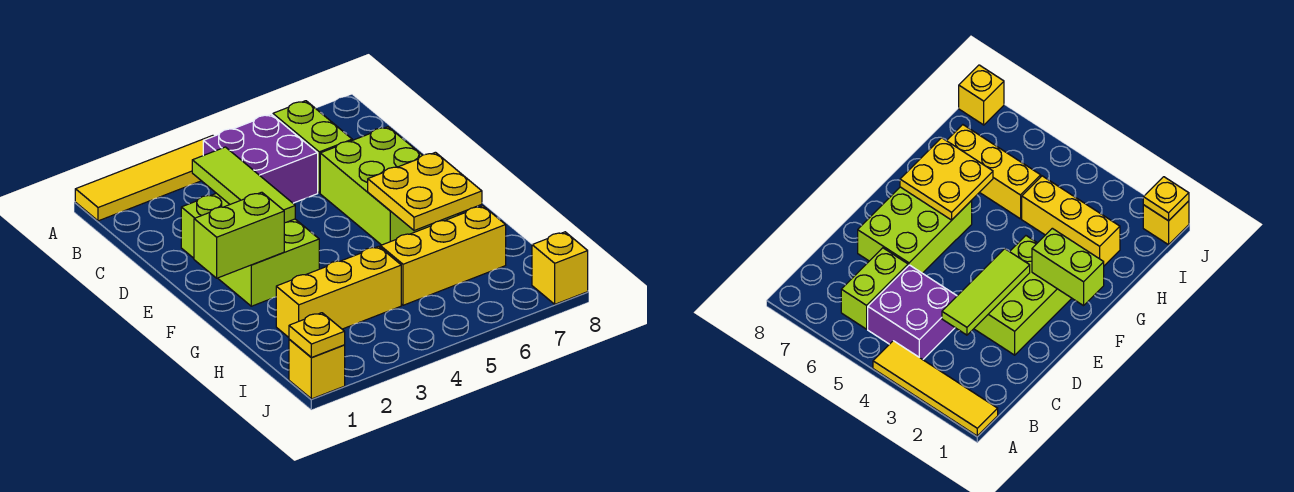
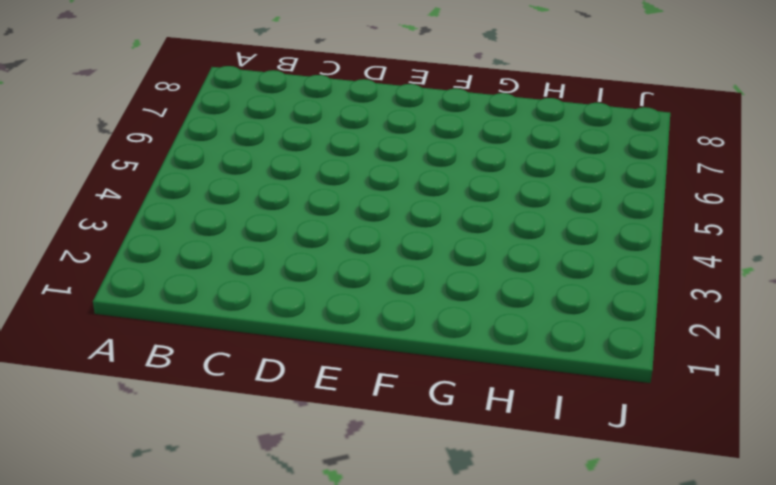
none -> yellow 1x4 tile [75,136,213,221]
none -> purple 2x2 brick [203,114,318,203]
none -> lime 1x2 brick [273,101,352,193]

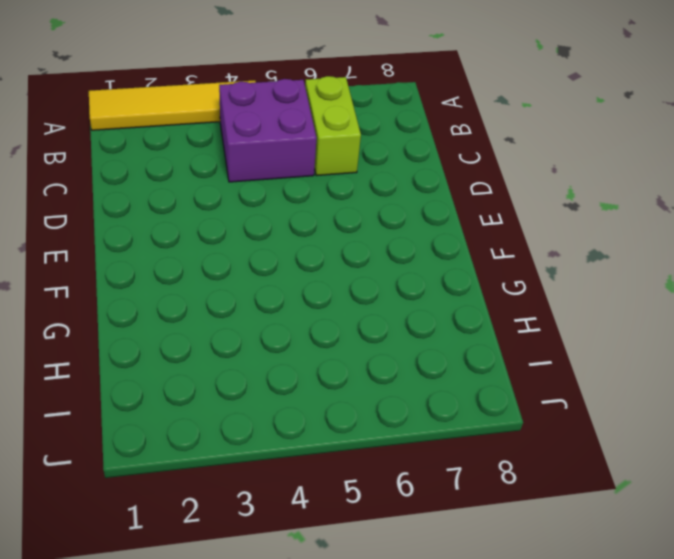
none -> lime 2x3 brick [181,193,319,306]
none -> lime 2x3 brick [320,127,458,245]
none -> yellow 1x3 brick [276,246,401,337]

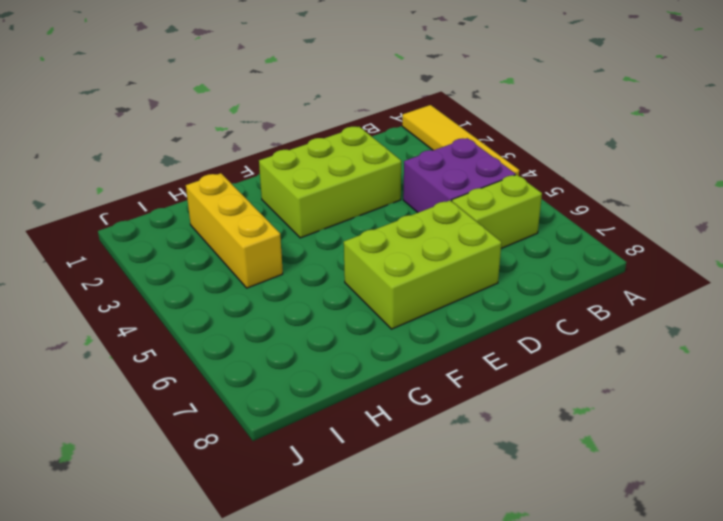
none -> yellow 1x3 brick [380,206,506,305]
none -> yellow 1x1 brick [289,339,345,399]
none -> yellow 1x1 brick [532,232,588,304]

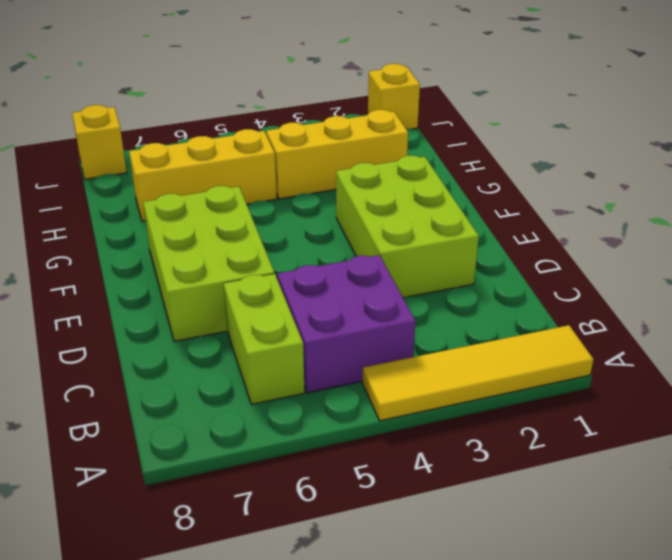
none -> lime 1x3 tile [192,147,295,223]
none -> lime 1x2 brick [194,192,284,278]
none -> yellow 2x2 plate [368,152,482,231]

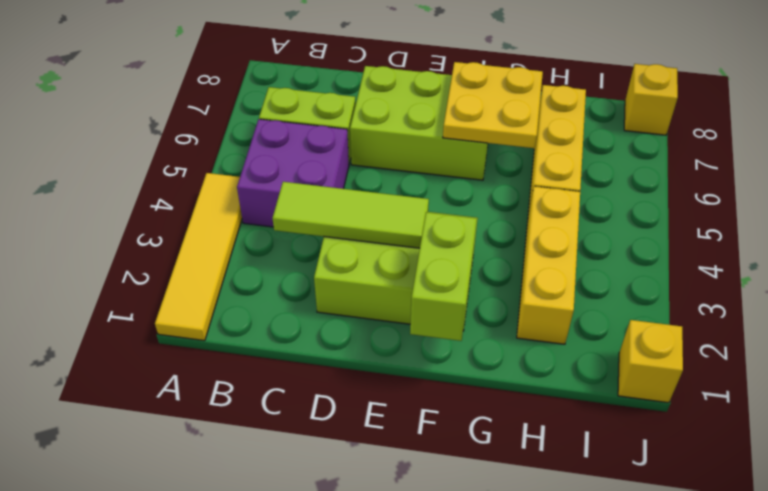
none -> yellow 1x1 plate [289,313,345,357]

